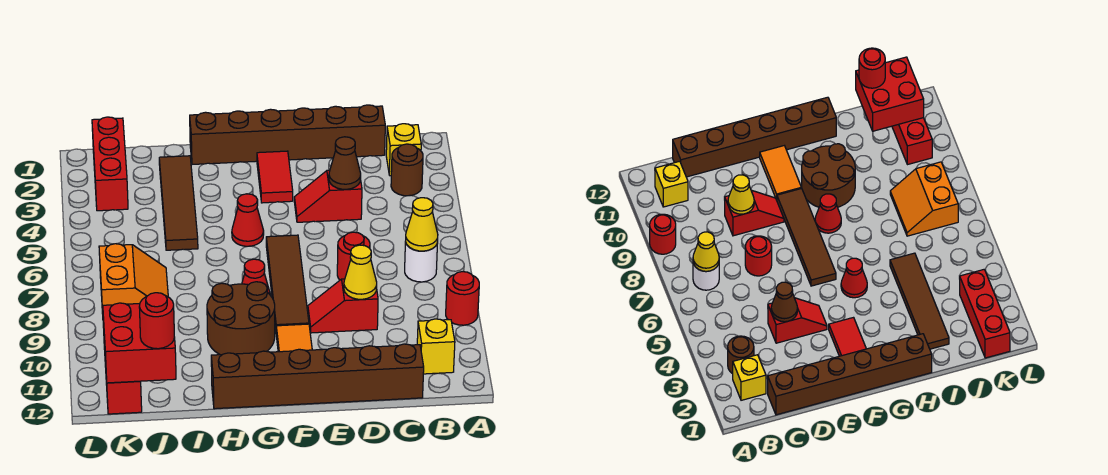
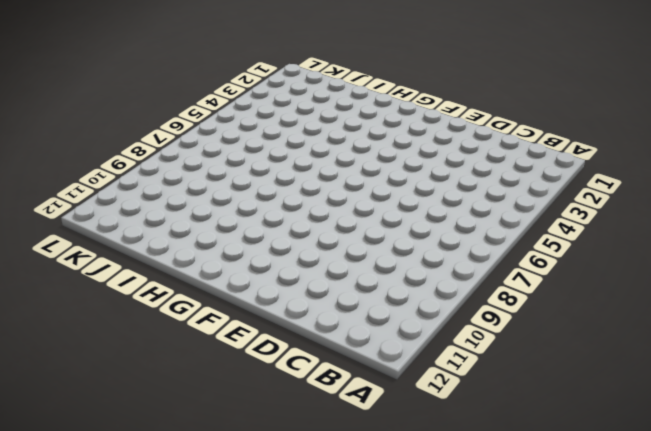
none -> red 1x1 round brick [446,272,479,325]
none -> yellow 1x1 brick [386,124,421,176]
none -> brown 1x1 round brick [391,144,423,196]

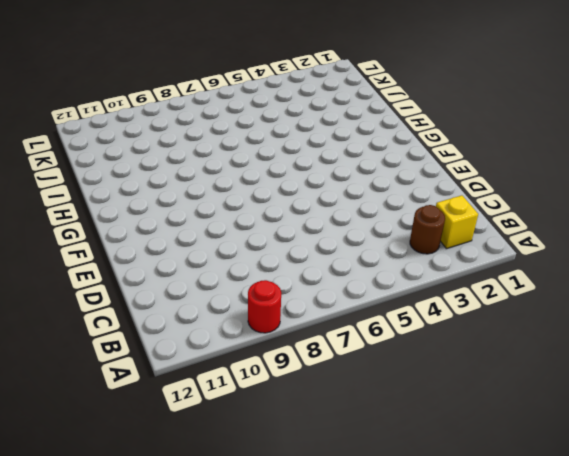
none -> white 1x1 round brick [405,242,438,282]
none -> yellow 1x1 brick [417,319,455,374]
none -> brown 1x6 brick [190,105,385,164]

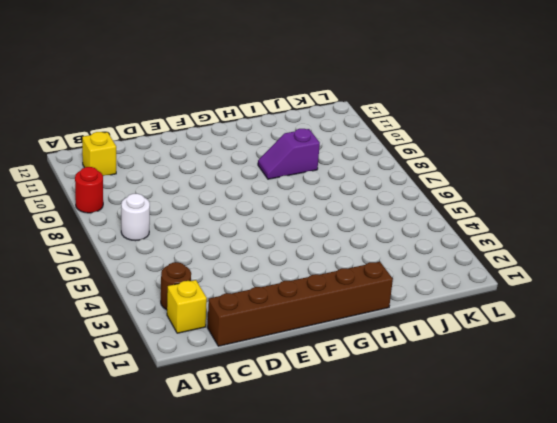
purple 1x2 slope [258,129,320,179] -> brown 2x2 round brick [207,282,275,355]
none -> brown 1x6 brick [211,344,424,409]
none -> red 1x2 slope [294,170,362,222]
none -> red 1x1 round brick [337,232,370,280]

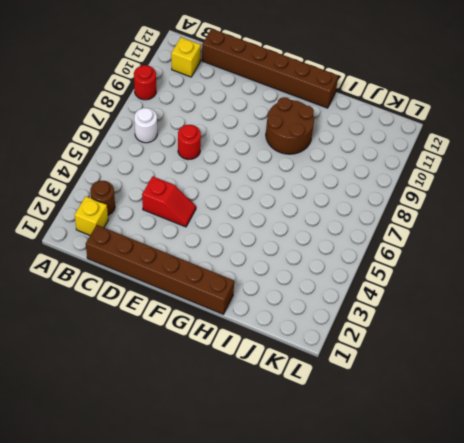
none -> red 1x2 slope [308,279,378,333]
none -> red 1x2 tile [257,151,293,203]
none -> brown 1x4 tile [266,235,309,328]

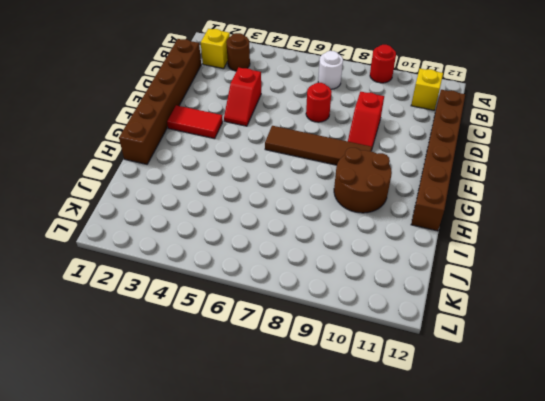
none -> orange 1x2 tile [276,324,312,352]
none -> red 1x1 cone [232,194,264,246]
none -> red 1x1 cone [242,259,270,294]

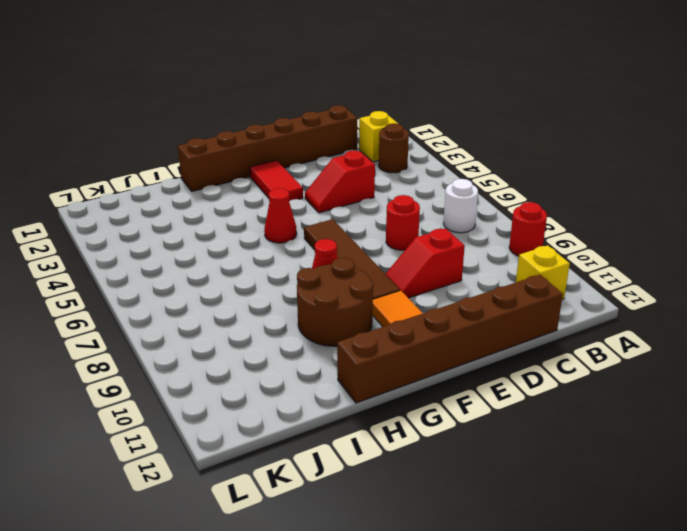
none -> brown 1x4 tile [159,156,198,250]
none -> orange 2x2 slope [99,244,168,314]
none -> red 1x3 brick [92,117,128,211]

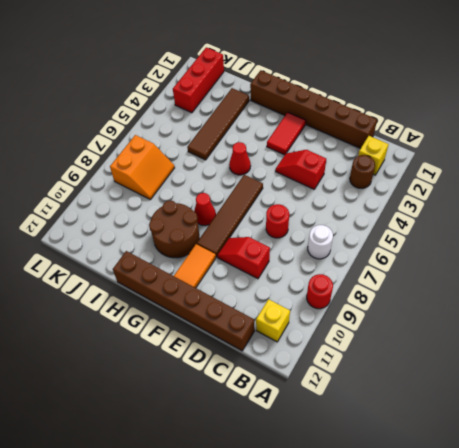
none -> red 1x3 brick [103,321,142,414]
none -> yellow 1x1 cone [405,198,438,251]
none -> brown 1x1 cone [329,137,361,189]

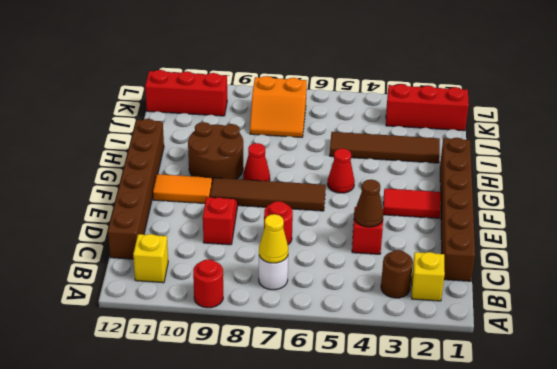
none -> yellow 1x1 cone [344,245,377,299]
none -> red 2x2 brick [103,303,176,383]
none -> red 1x1 round brick [139,293,174,349]

